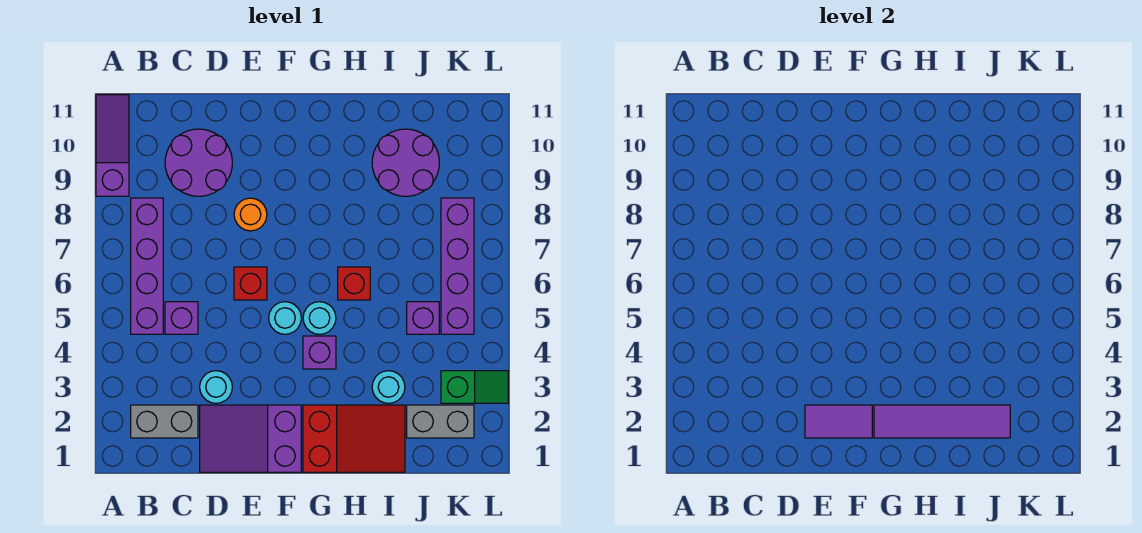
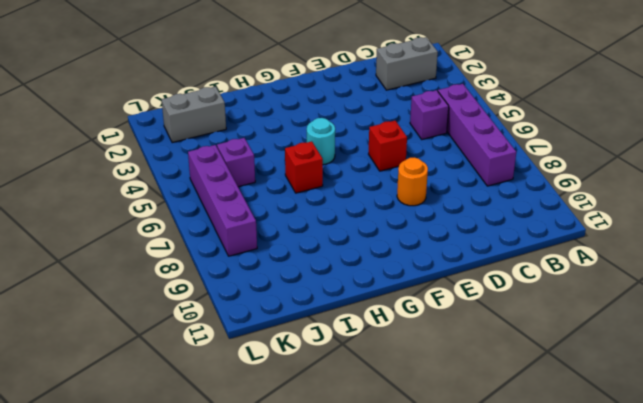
none -> purple 1x3 slope [96,95,129,196]
none -> purple 2x2 round brick [165,129,232,196]
none -> purple 2x3 slope [200,405,301,472]

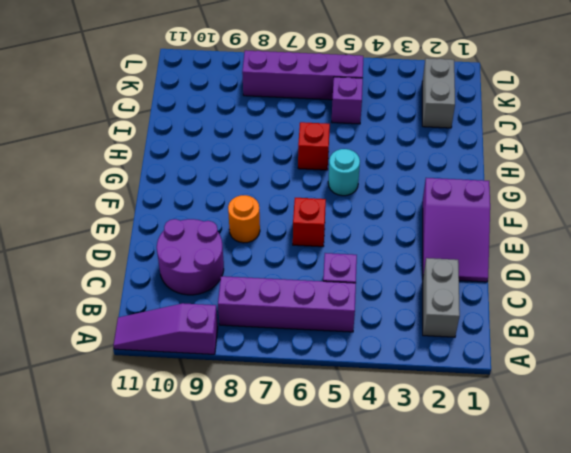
none -> cyan 1x1 round brick [200,371,232,403]
none -> cyan 1x1 round brick [269,302,301,334]
none -> red 2x3 slope [303,405,405,472]

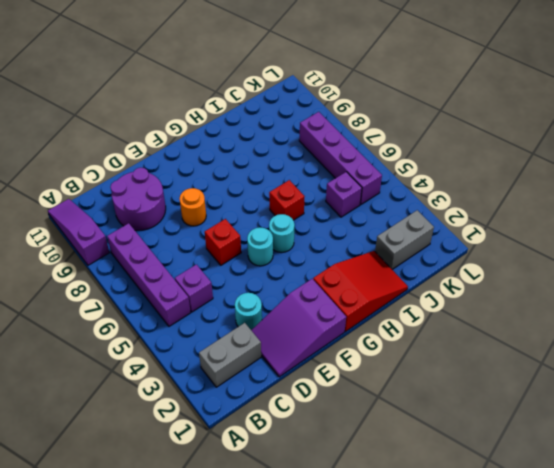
none -> purple 1x1 brick [303,336,336,369]
none -> cyan 1x1 round brick [372,371,405,403]
none -> purple 2x2 round brick [372,129,439,196]

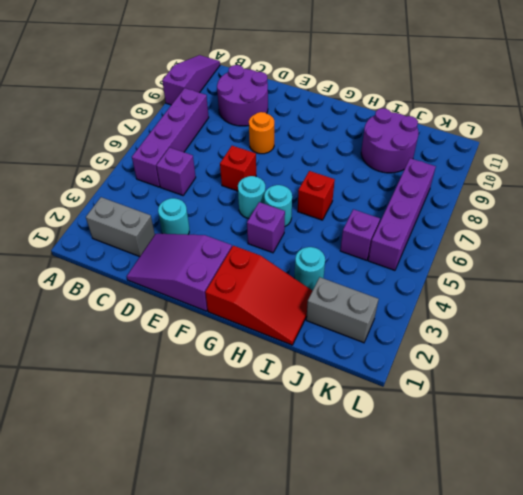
none -> green 1x2 slope [441,371,508,403]
none -> purple 1x2 tile [805,405,872,438]
none -> purple 1x4 tile [874,405,1010,438]

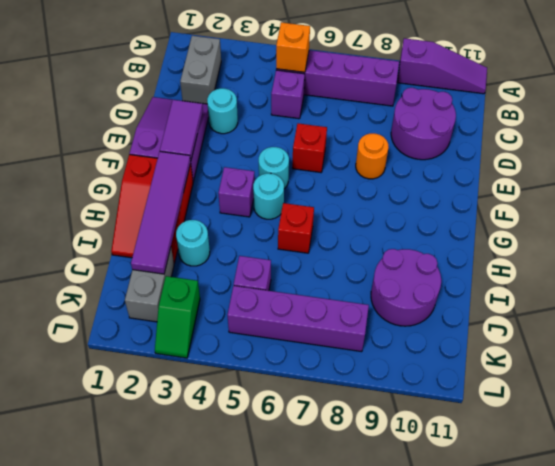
orange 1x1 brick [276,22,310,72] -> none

